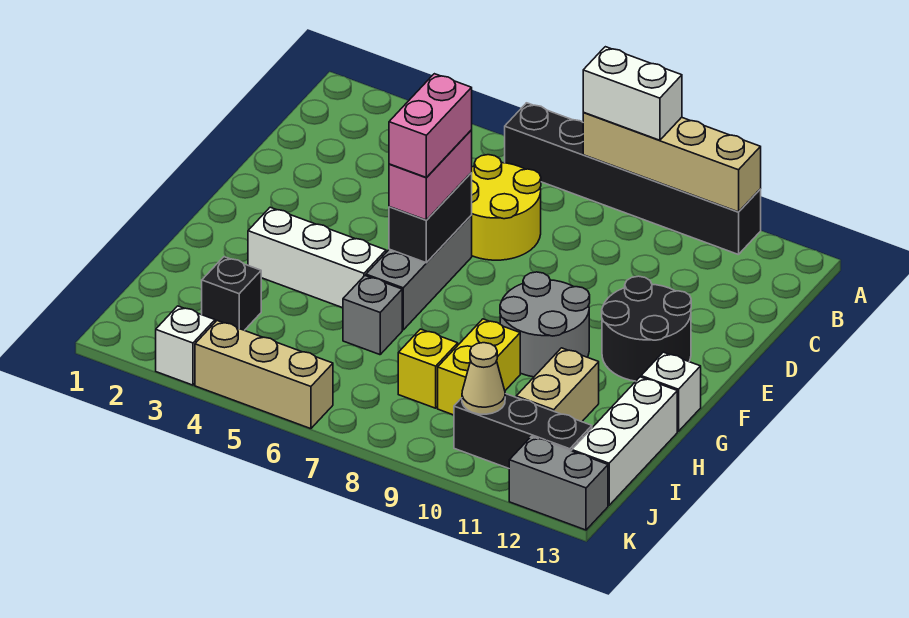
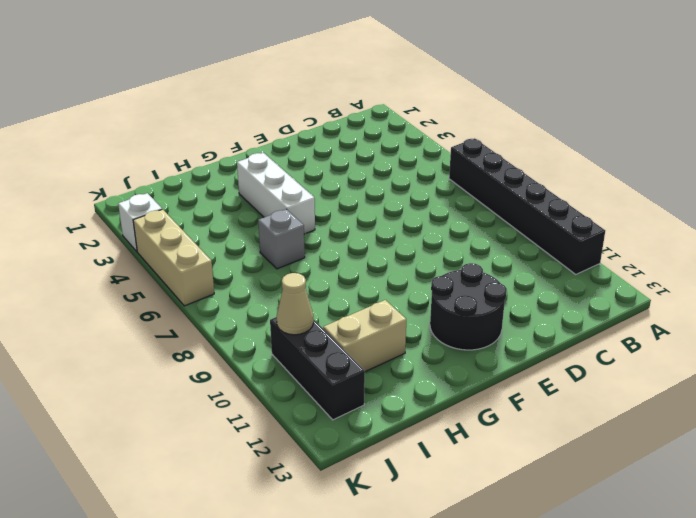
none -> yellow 2x2 round brick [471,155,541,260]
none -> grey 1x3 brick [366,215,472,330]
none -> grey 2x2 round brick [500,272,590,377]

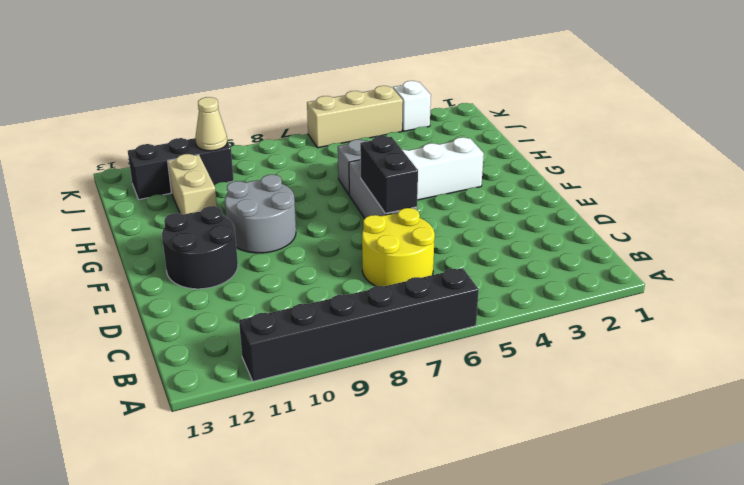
none -> white 1x1 brick [641,352,701,431]
none -> yellow 1x2 brick [438,319,520,415]
none -> white 1x3 brick [572,377,677,505]

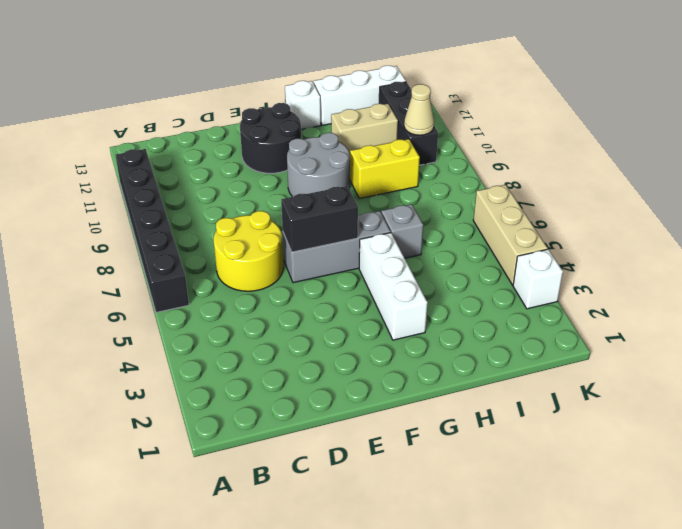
none -> black 1x1 brick [202,257,261,330]
none -> yellow 1x1 brick [398,329,458,408]
none -> grey 1x2 brick [509,436,608,530]

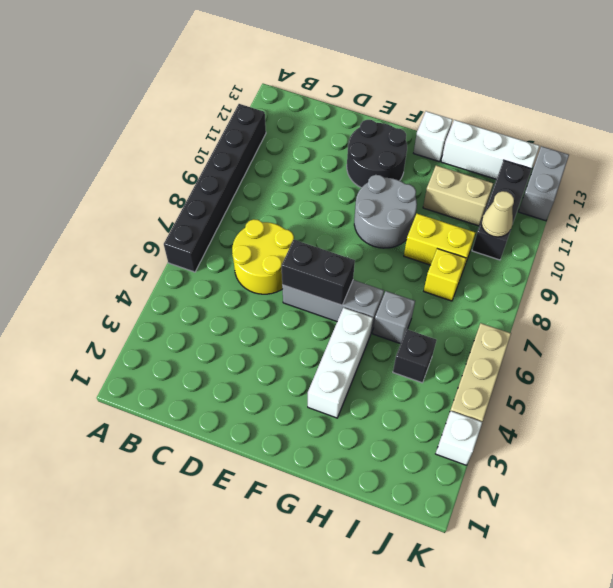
black 1x1 brick [393,329,436,383] -> black 1x1 brick moved to [202,257,261,330]
none -> tan 1x4 brick [583,112,761,212]
none -> white 1x2 brick [583,47,682,140]
none -> pink 1x2 brick [389,130,472,220]

